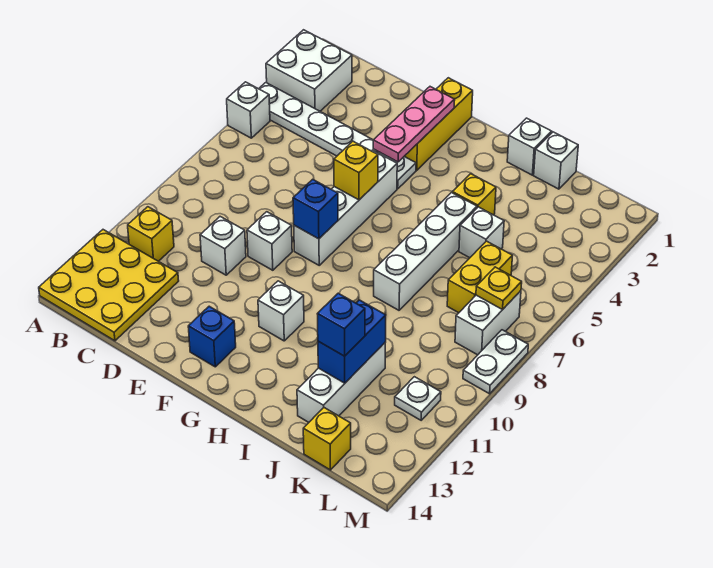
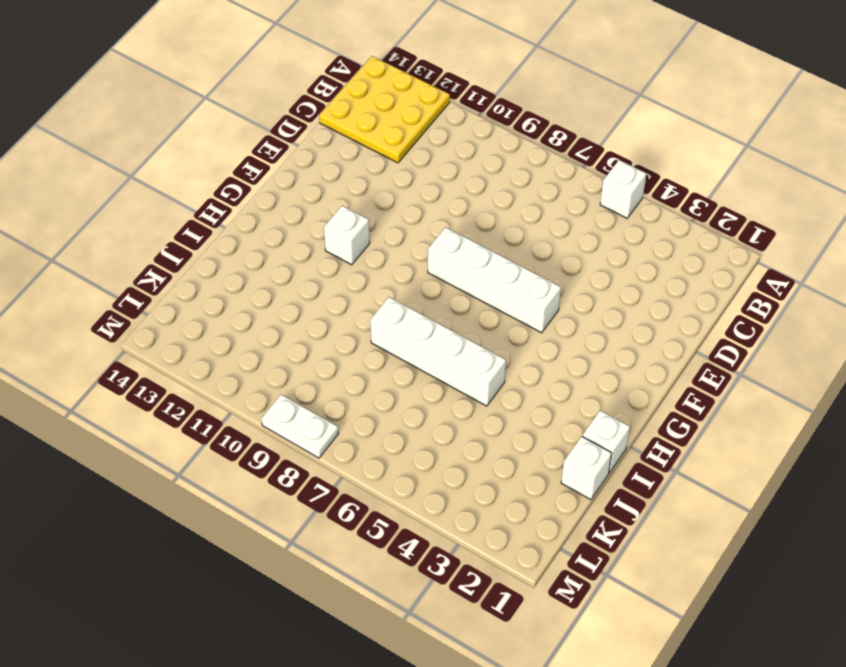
none -> white 2x2 brick [266,30,352,111]
none -> white 1x6 plate [259,83,416,189]
none -> yellow 1x1 brick [128,207,174,261]

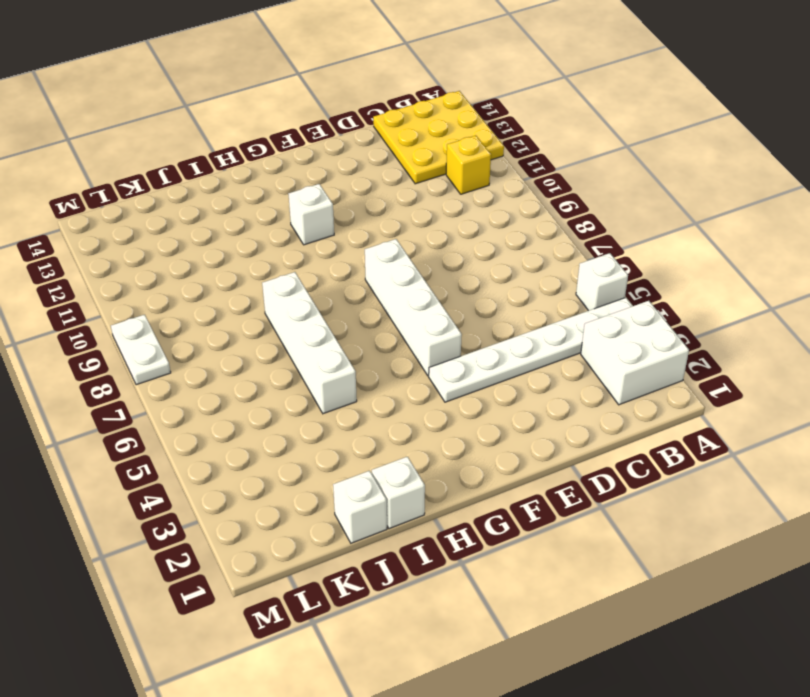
none -> white 1x1 brick [200,217,246,275]
none -> white 1x1 brick [247,212,292,270]
none -> yellow 1x3 brick [404,78,473,170]

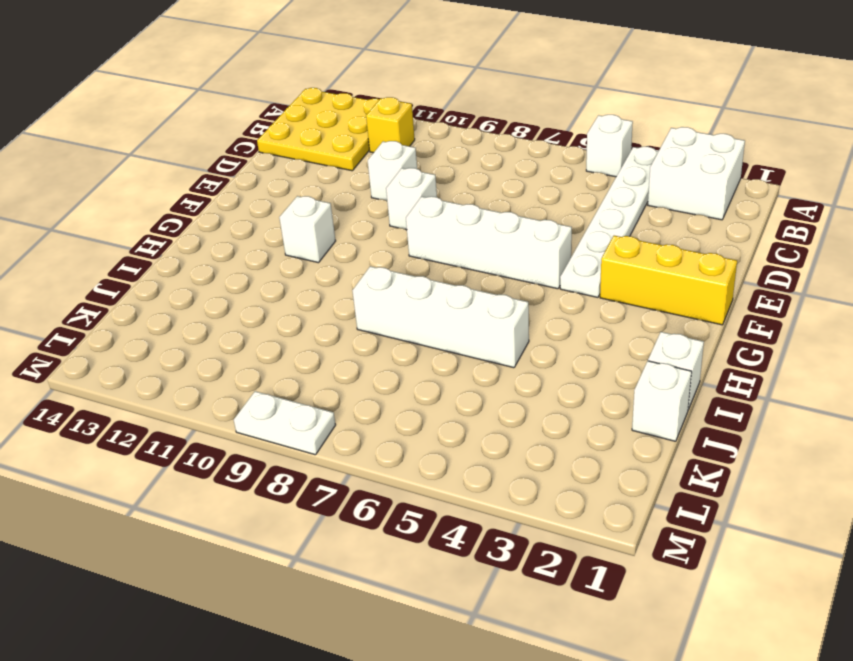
none -> blue 1x1 brick [188,306,236,367]
none -> yellow 1x1 brick [452,174,496,215]
none -> white 1x1 brick [459,207,504,258]

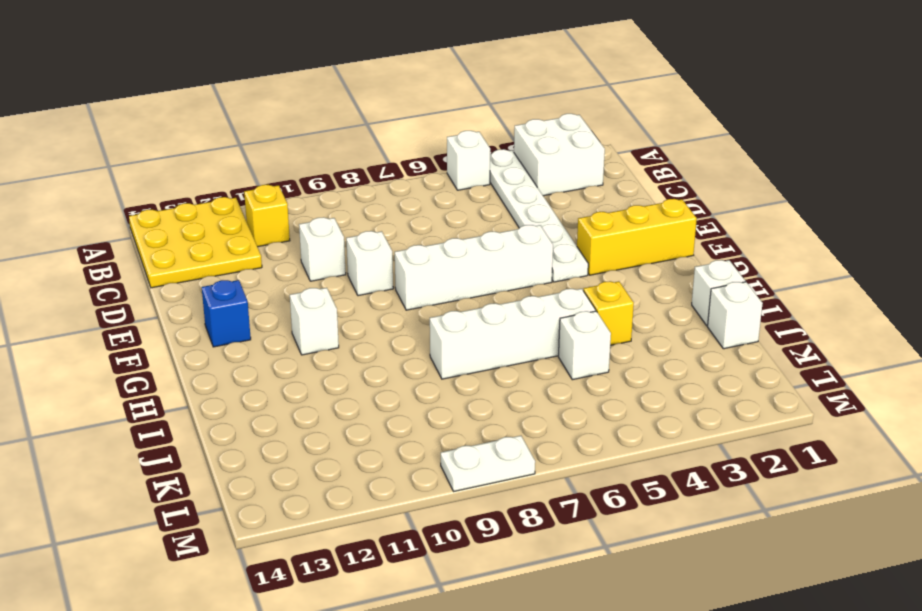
none -> white 1x3 brick [297,342,386,422]
none -> yellow 1x2 brick [447,241,512,313]
none -> yellow 1x1 brick [303,408,351,470]

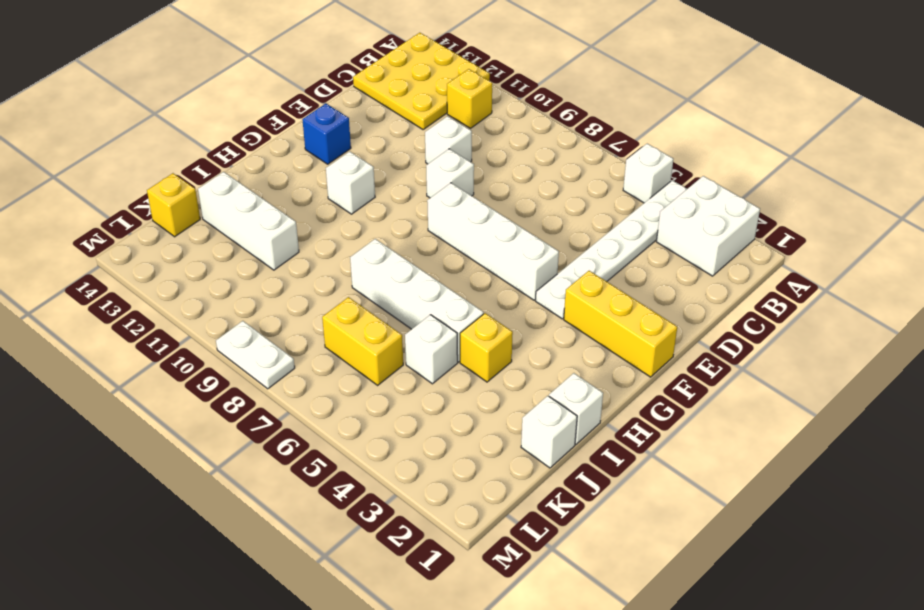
none -> white 1x2 brick [455,291,521,355]
none -> white 1x1 plate [395,377,441,420]
none -> pink 1x3 plate [373,87,455,162]

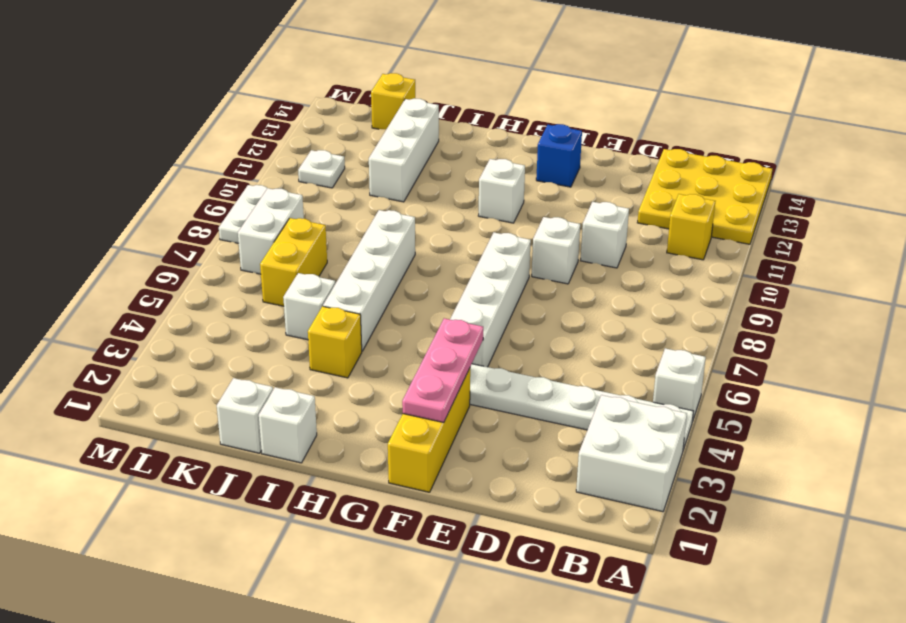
none -> yellow 1x1 brick [334,141,378,200]
none -> blue 1x1 brick [293,179,338,239]
none -> blue 1x2 brick [318,300,386,383]

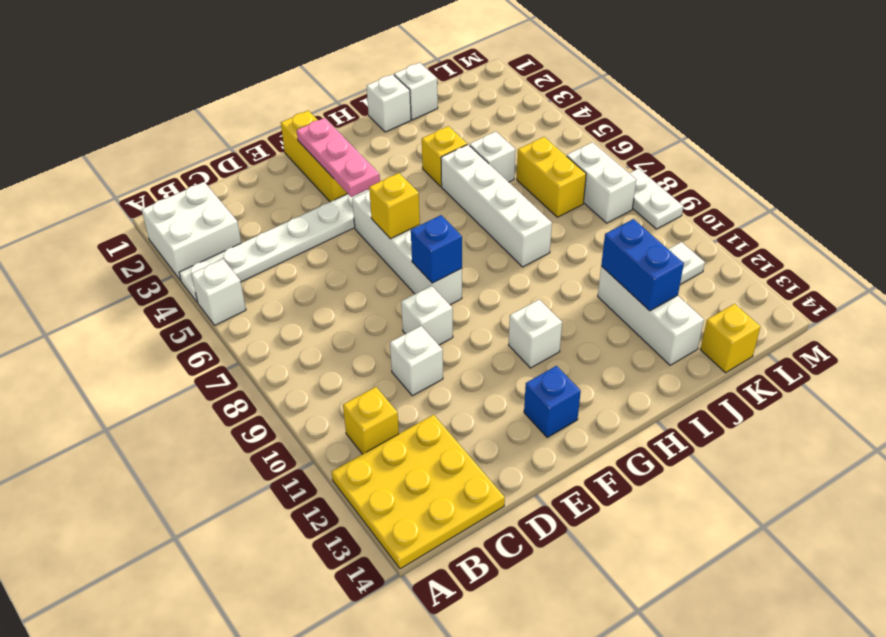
none -> yellow 1x1 plate [476,267,522,309]
none -> blue 1x1 brick [318,293,365,356]

